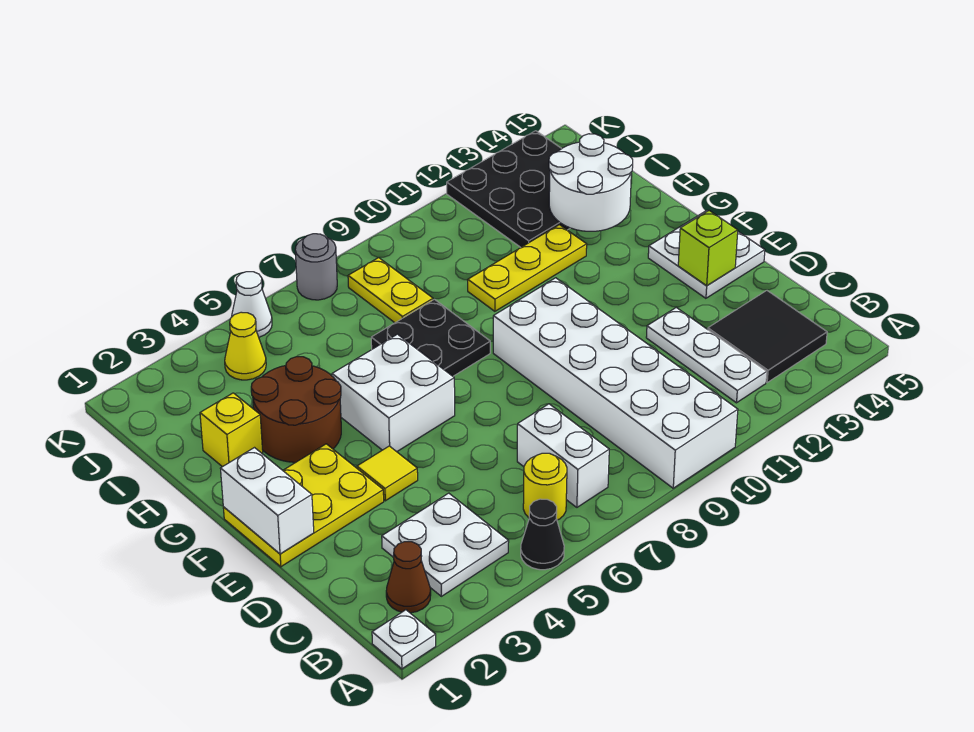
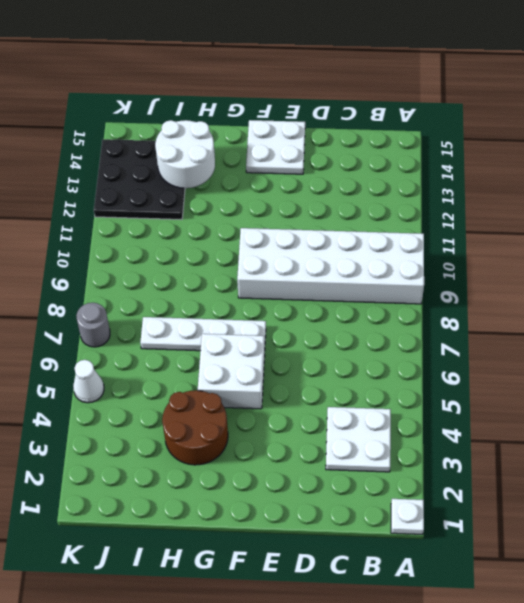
white 1x4 plate [140,317,266,351] -> black 2x2 plate [371,299,490,376]
none -> black 1x1 cone [521,499,564,570]
none -> brown 1x1 cone [386,542,431,613]
none -> yellow 1x1 round brick [523,453,567,520]

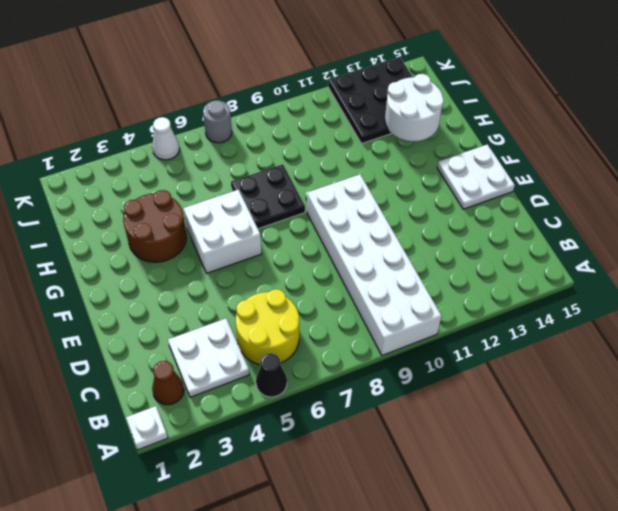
yellow 2x2 round brick [236,289,299,365] -> yellow 1x1 round brick [523,453,567,520]
none -> white 1x2 brick [517,404,609,507]
none -> white 1x3 plate [646,308,767,403]
none -> black 2x2 tile [708,291,827,382]

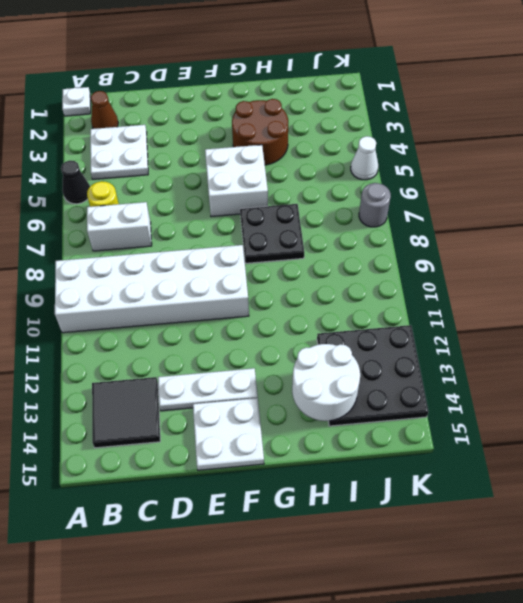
white 1x3 plate [158,368,258,411] -> white 1x3 plate moved to [646,308,767,403]
none -> yellow 2x3 plate [223,444,384,567]
none -> yellow 1x1 tile [357,446,418,501]
none -> yellow 1x1 brick [200,393,263,467]

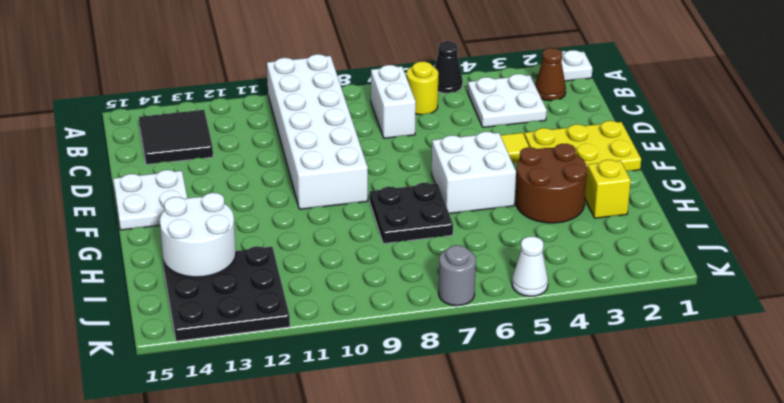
none -> white 1x3 plate [646,308,767,403]
none -> yellow 1x3 plate [468,225,587,311]
none -> yellow 1x2 plate [348,258,433,323]

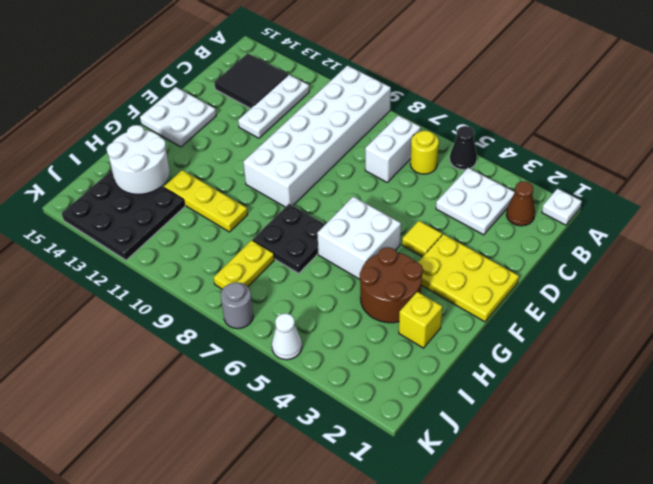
none -> yellow 1x1 cone [225,312,266,380]
none -> white 1x2 brick [220,448,314,554]
none -> lime 1x1 brick [678,211,738,286]

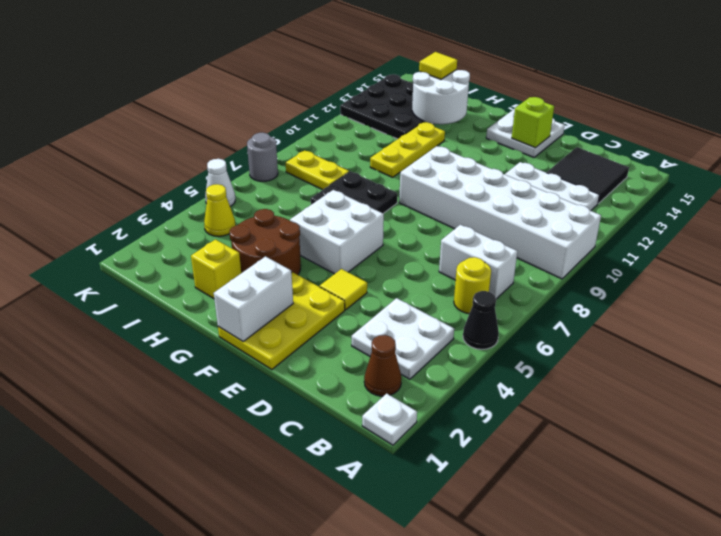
white 1x2 brick [214,256,293,341] -> white 1x2 brick turned to [220,448,314,554]
yellow 1x1 tile [419,52,457,79] -> none

